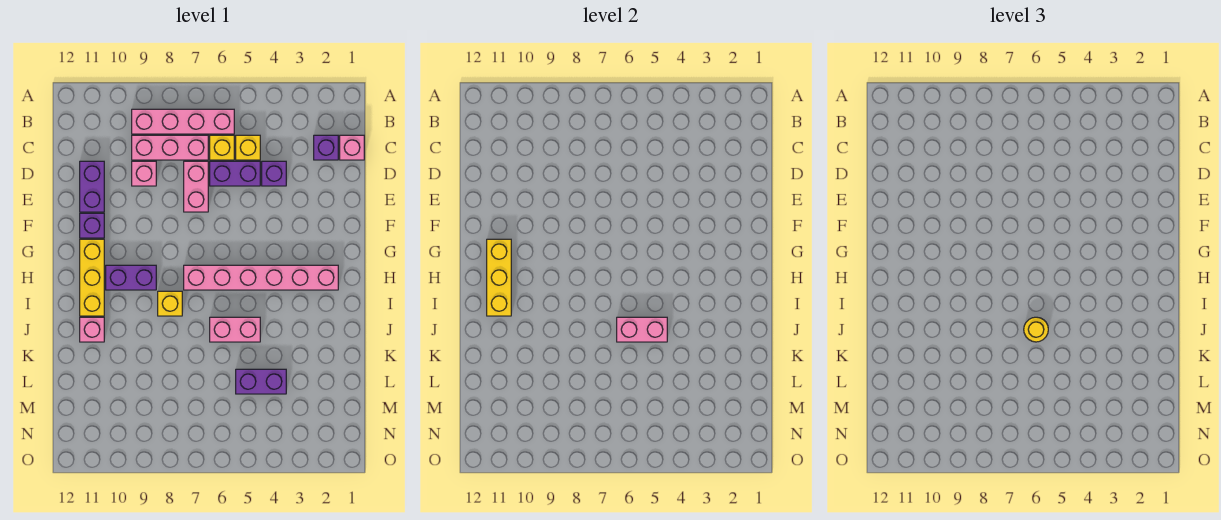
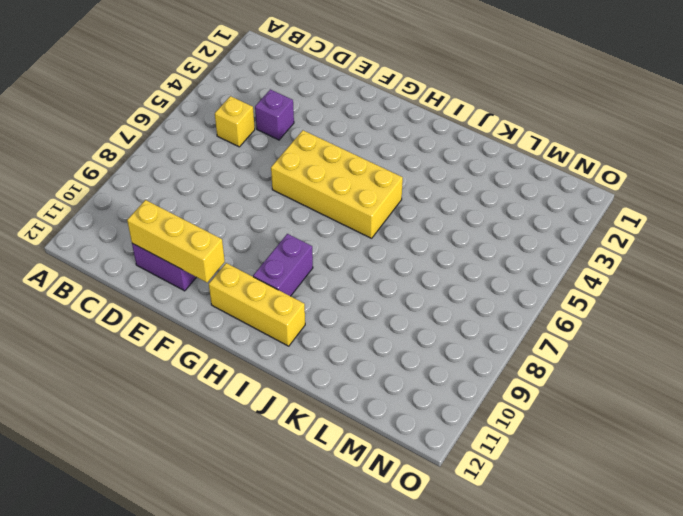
yellow 1x3 brick [127,200,225,282] -> yellow 1x3 brick moved to [487,239,511,316]
yellow 2x4 brick [271,130,403,238] -> pink 1x6 brick [184,265,338,290]
none -> pink 1x4 brick [132,109,234,134]
none -> pink 1x1 brick [340,135,364,160]
none -> purple 1x1 brick [314,135,338,160]

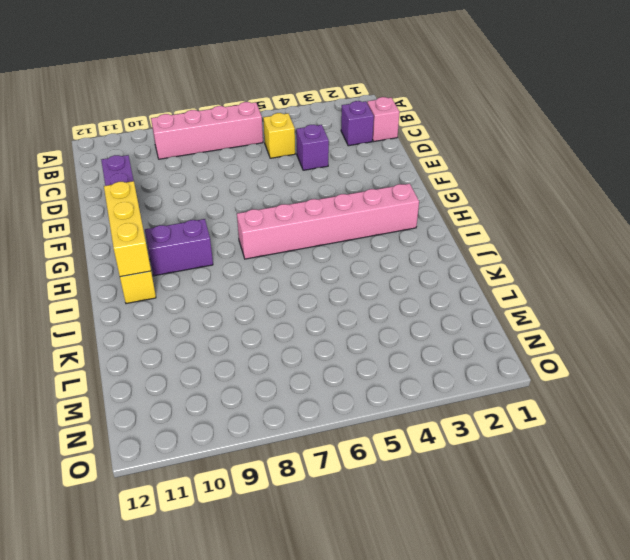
none -> yellow 1x1 brick [210,135,234,160]
none -> pink 1x3 brick [132,135,208,160]
none -> purple 1x2 brick [210,161,260,186]

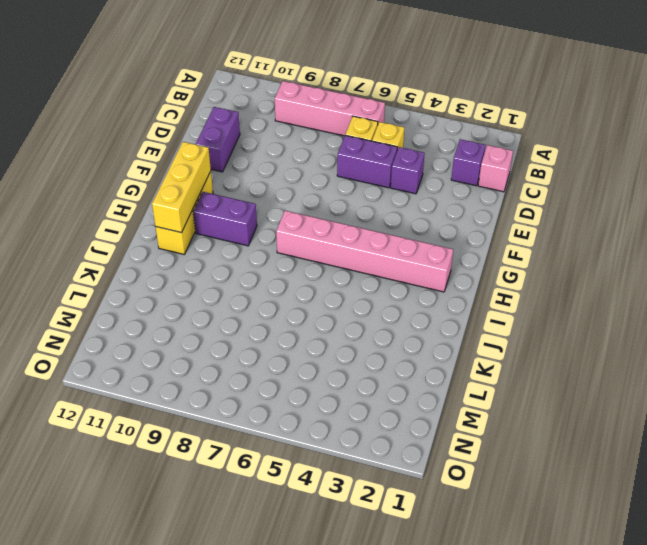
none -> pink 1x3 brick [132,135,208,160]
none -> pink 1x2 brick [184,161,208,212]
none -> pink 1x1 brick [132,161,156,186]

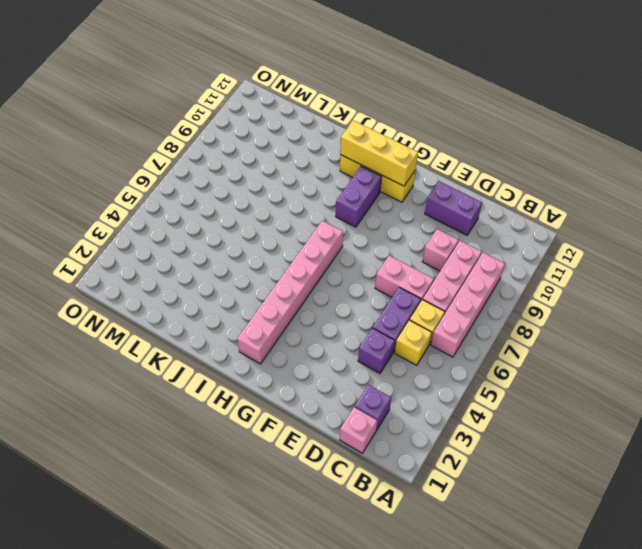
none -> purple 1x1 brick [80,213,104,238]
none -> yellow 1x1 brick [158,291,182,316]
none -> pink 1x2 brick [210,317,260,342]

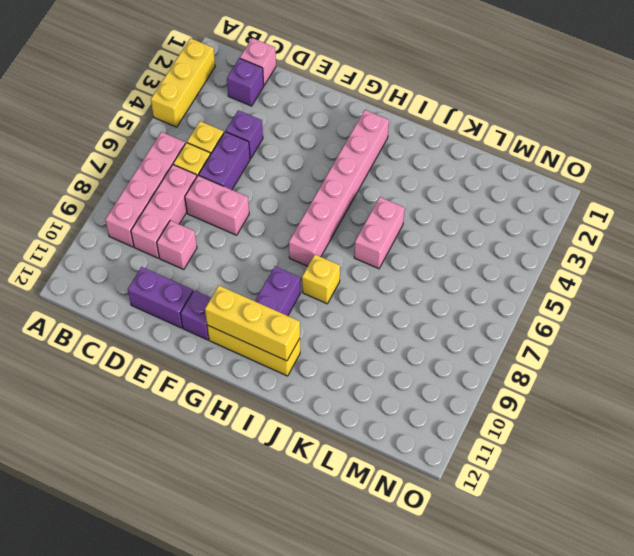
yellow 1x3 brick [151,38,215,127] -> none
none -> pink 1x1 brick [80,317,104,342]
none -> purple 1x2 brick [236,369,286,394]
none -> pink 1x2 brick [617,317,667,342]

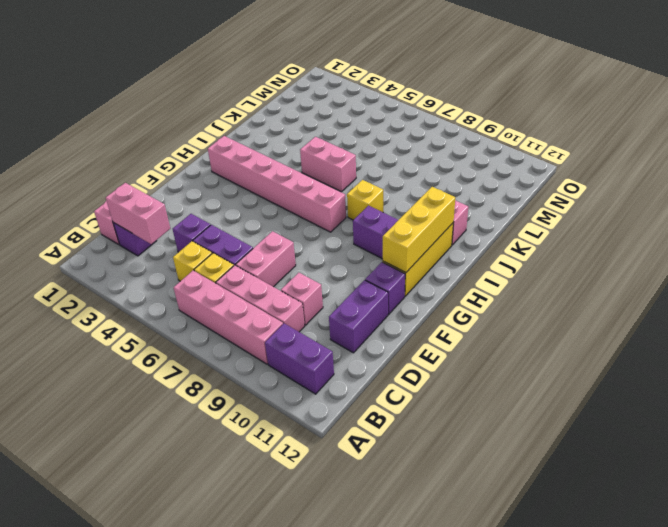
purple 1x2 brick [265,324,334,394] -> purple 1x2 brick moved to [236,369,286,394]
pink 1x2 brick [106,183,170,244] -> pink 1x2 brick moved to [617,317,667,342]
none -> yellow 1x1 round brick [1024,317,1048,342]

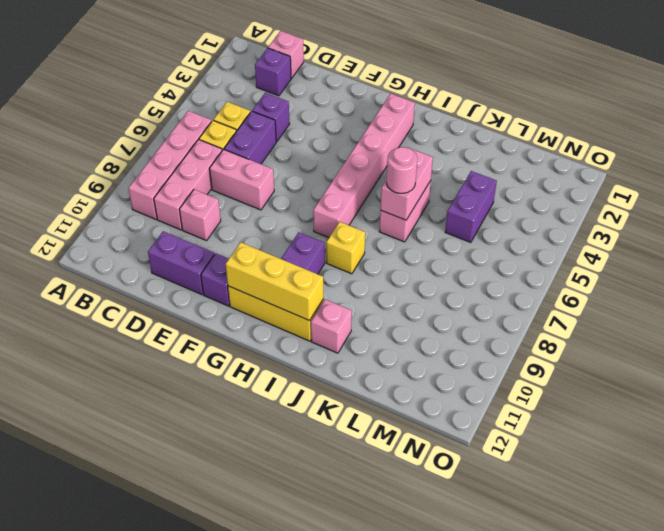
pink 1x1 round brick [387,147,417,193] -> yellow 1x1 round brick [1024,317,1048,342]

